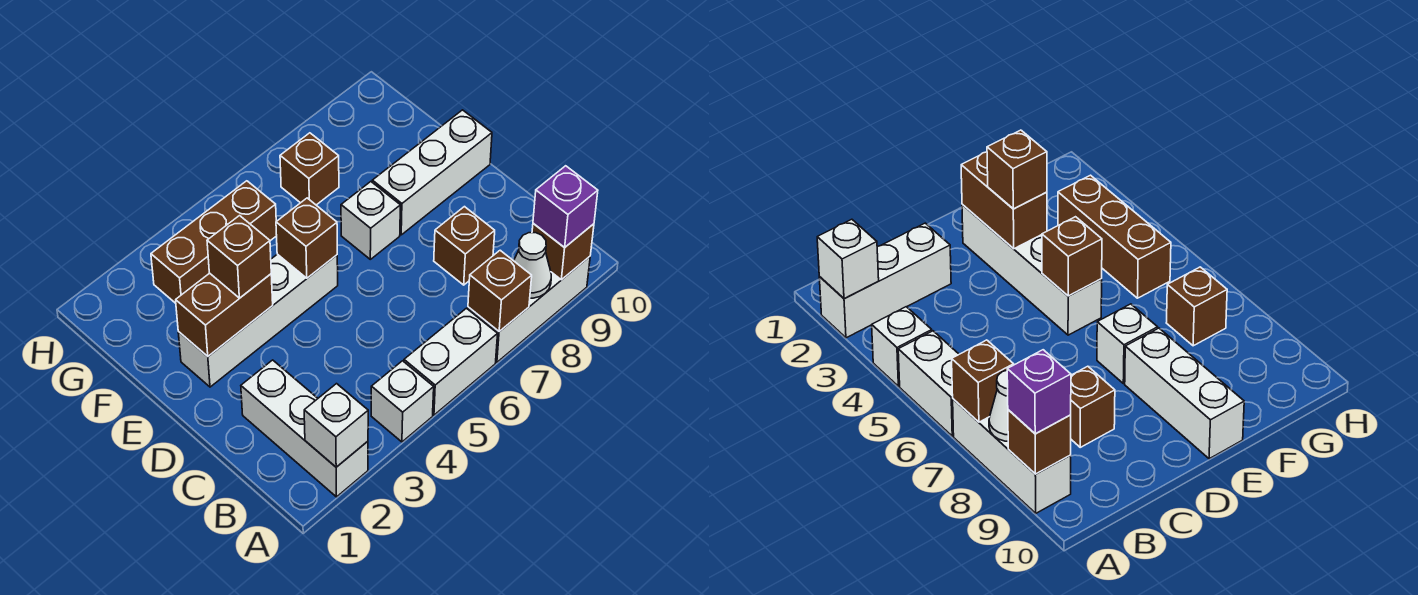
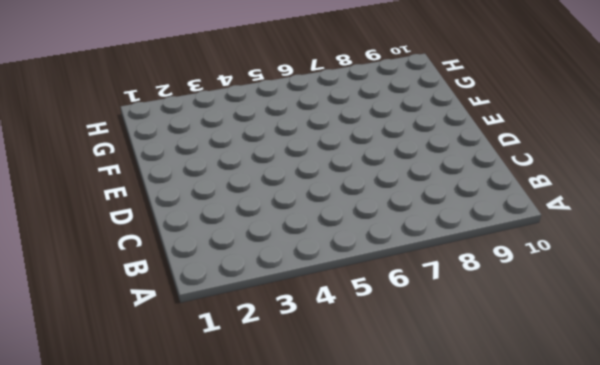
none -> white 1x3 brick [241,360,368,497]
none -> white 1x1 brick [371,361,434,442]
none -> white 1x2 brick [404,308,498,415]

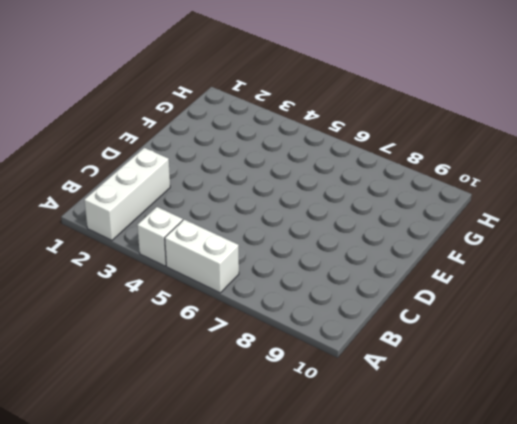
none -> white 1x3 brick [468,257,590,362]
none -> brown 1x1 brick [434,207,495,285]
none -> white 1x4 brick [178,254,338,387]

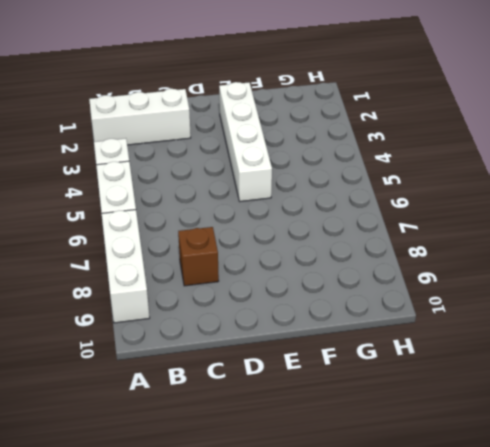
none -> white 1x1 brick [341,182,400,259]
none -> white 1x3 brick [372,110,492,235]
none -> brown 1x3 brick [151,181,277,303]

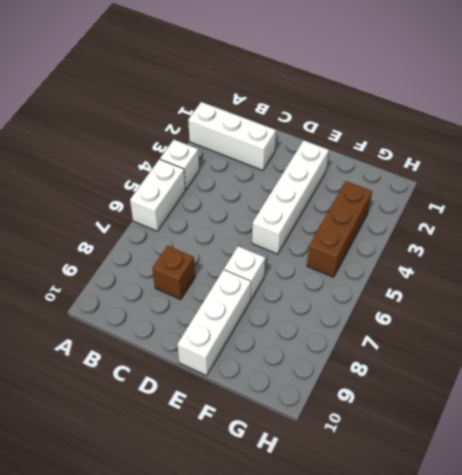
none -> white 1x3 brick [468,257,590,362]
none -> brown 1x1 brick [280,133,339,205]
none -> white 1x1 brick [304,384,368,467]

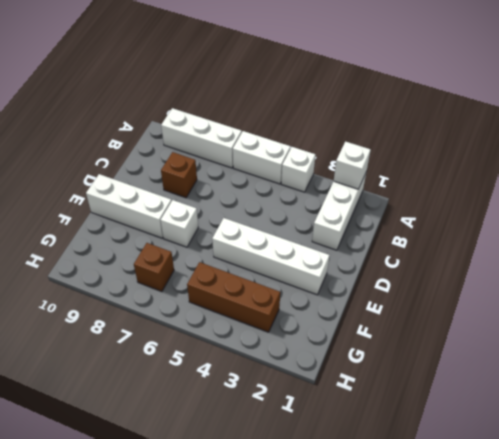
none -> brown 1x1 brick [468,250,532,331]
none -> white 1x1 cone [514,233,551,298]
none -> brown 1x1 brick [532,223,594,280]

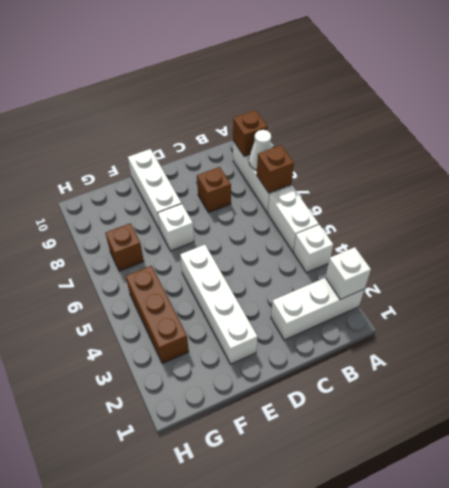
none -> brown 1x2 brick [176,273,273,356]
none -> brown 1x1 brick [276,198,337,278]
none -> purple 1x1 brick [533,166,598,248]

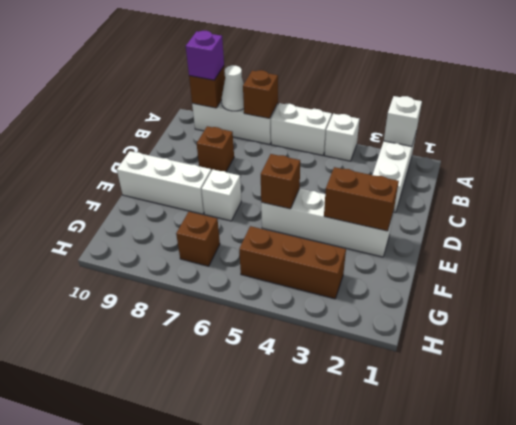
none -> brown 1x1 brick [207,216,271,298]

